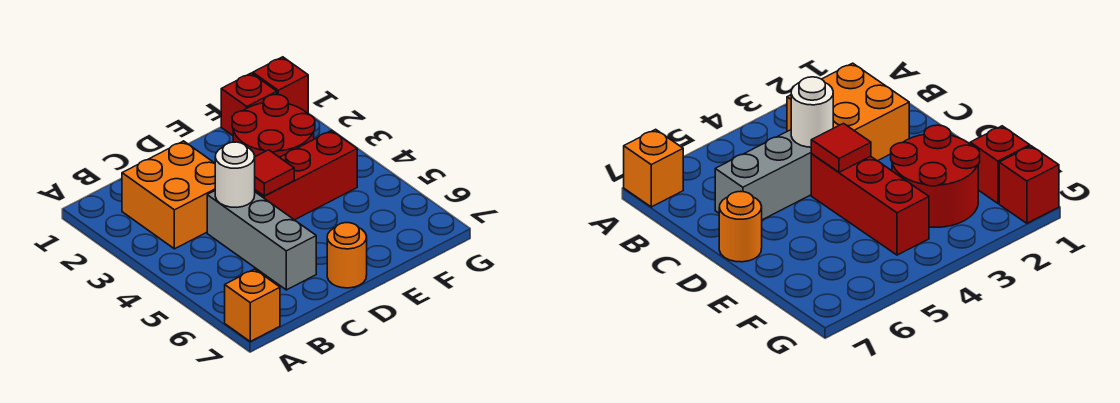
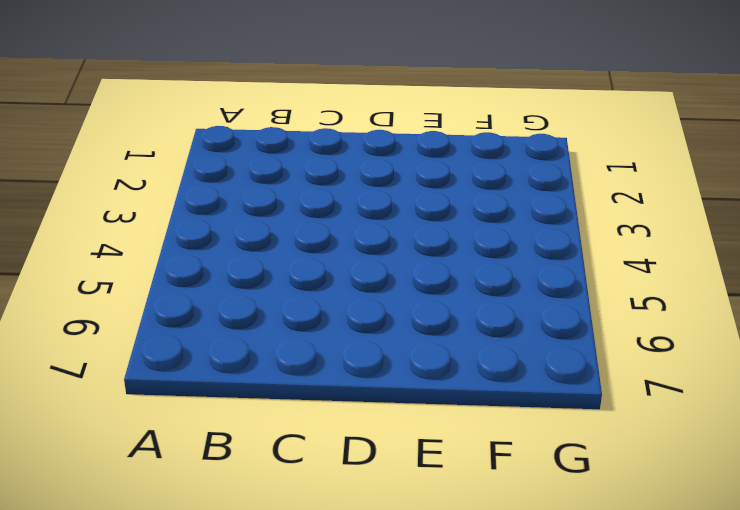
none -> orange 1x1 brick [225,269,280,341]
none -> orange 2x2 brick [122,141,215,249]

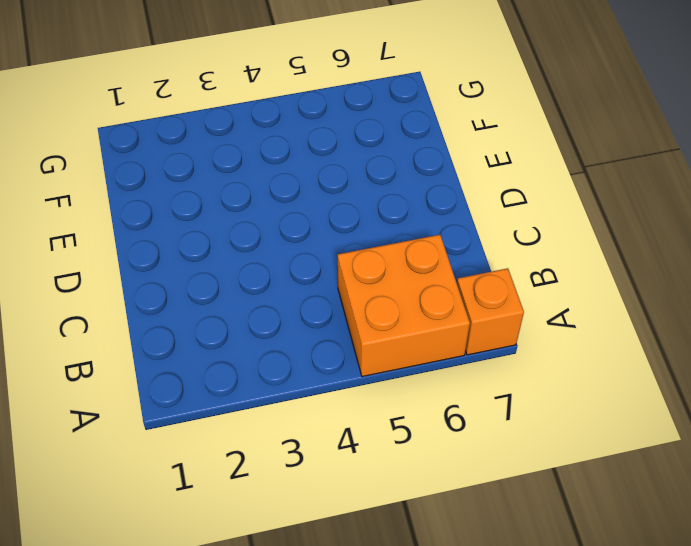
orange 2x2 brick [338,235,470,377] -> orange 2x2 brick moved to [122,141,215,249]
none -> grey 1x3 brick [207,191,316,290]
none -> red 1x3 brick [255,130,357,220]

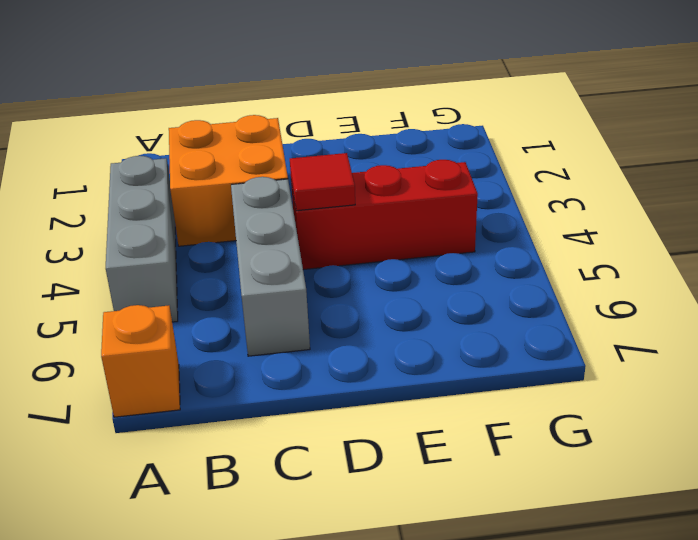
grey 1x3 brick [106,156,178,322] -> none
none -> orange 1x1 round brick [327,223,367,288]
none -> red 2x2 round brick [232,95,315,157]

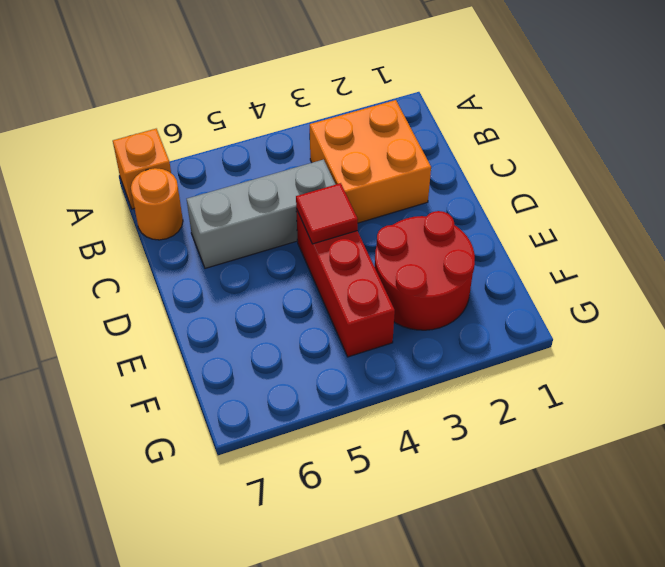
orange 1x1 round brick [131,168,183,240] -> orange 1x1 round brick moved to [327,223,367,288]
none -> red 1x1 brick [221,73,277,136]
none -> red 1x1 brick [253,57,308,114]

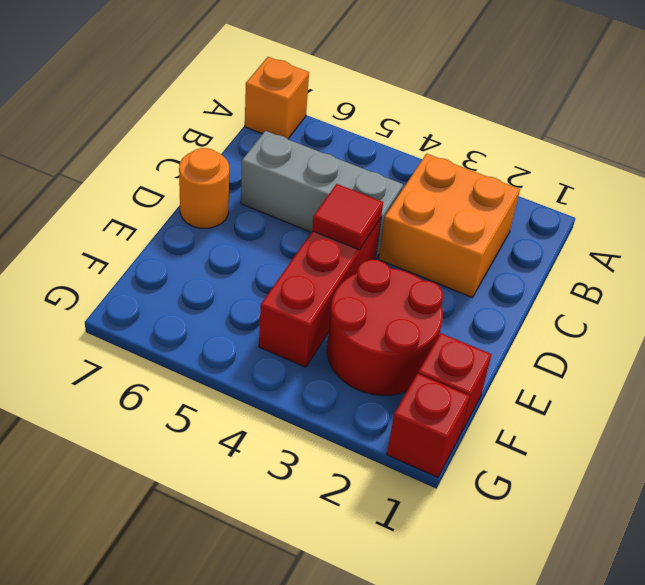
none -> white 1x1 round brick [215,142,255,207]

